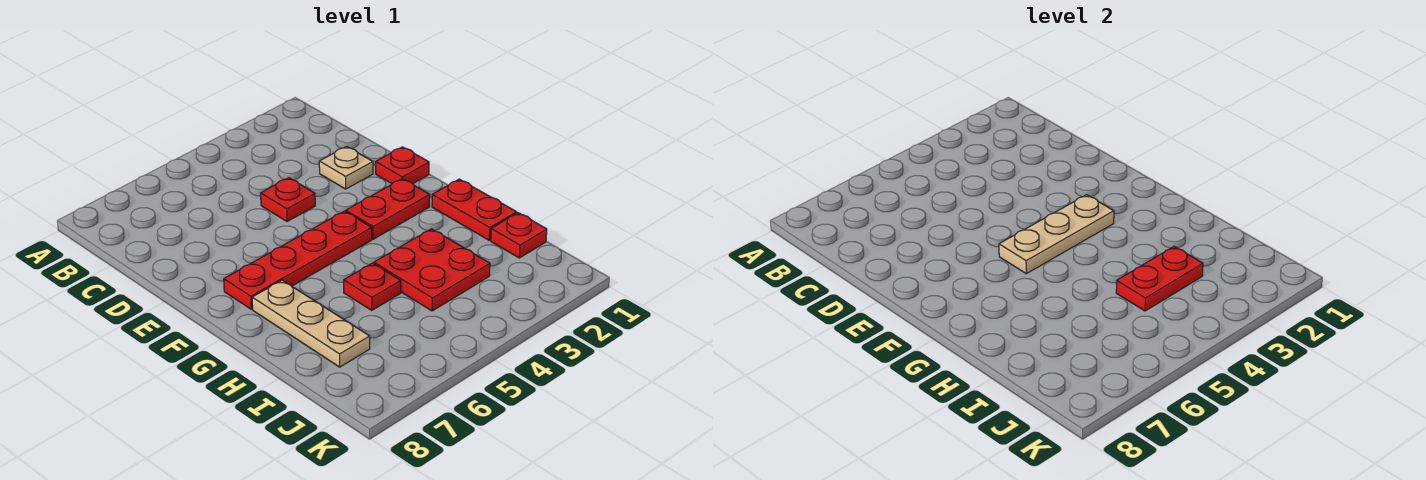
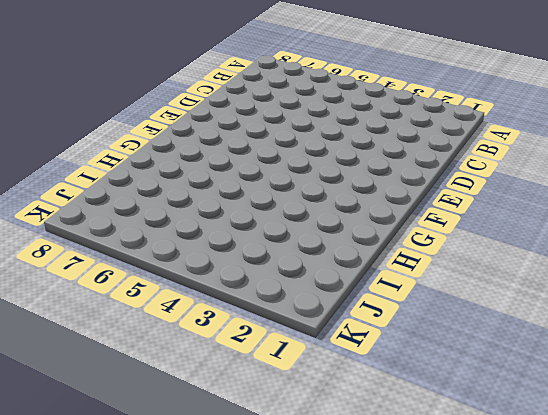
none -> tan 1x1 plate [319,146,373,189]
none -> red 1x1 plate [261,178,315,222]
none -> red 1x1 plate [376,147,429,184]

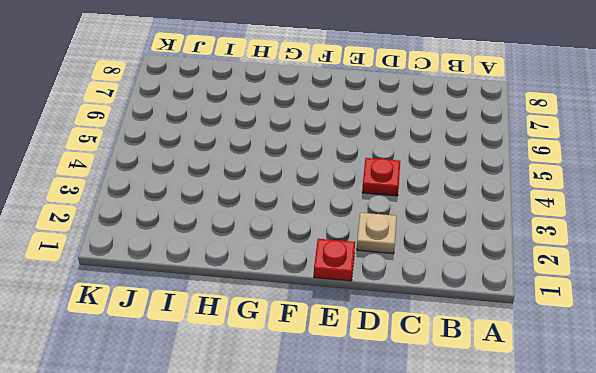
none -> red 1x2 plate [346,179,430,239]
none -> red 1x4 plate [224,211,372,309]
none -> red 1x2 plate [432,179,517,240]

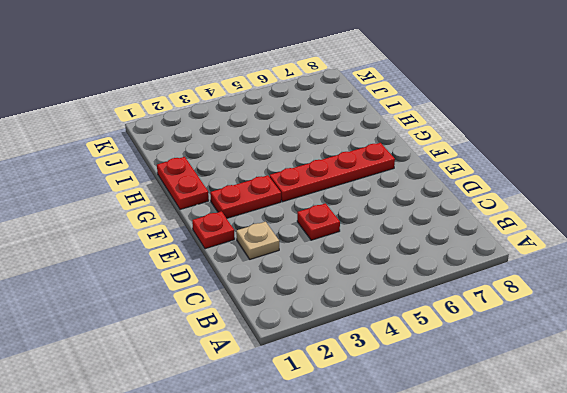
none -> tan 1x3 plate [252,280,370,367]
none -> red 2x2 plate [374,229,490,311]
none -> red 1x1 plate [344,263,401,310]

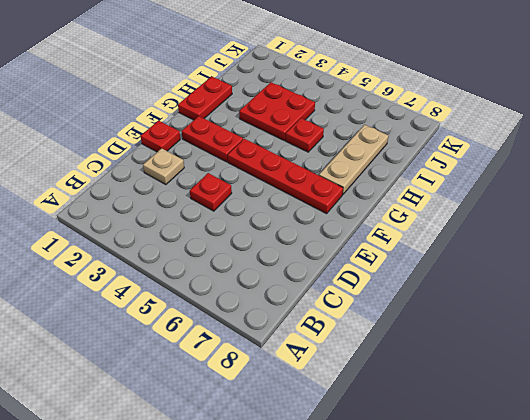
none -> red 1x1 plate [491,213,547,258]
none -> tan 1x3 plate [999,195,1114,274]
none -> red 1x2 plate [1116,246,1203,311]

